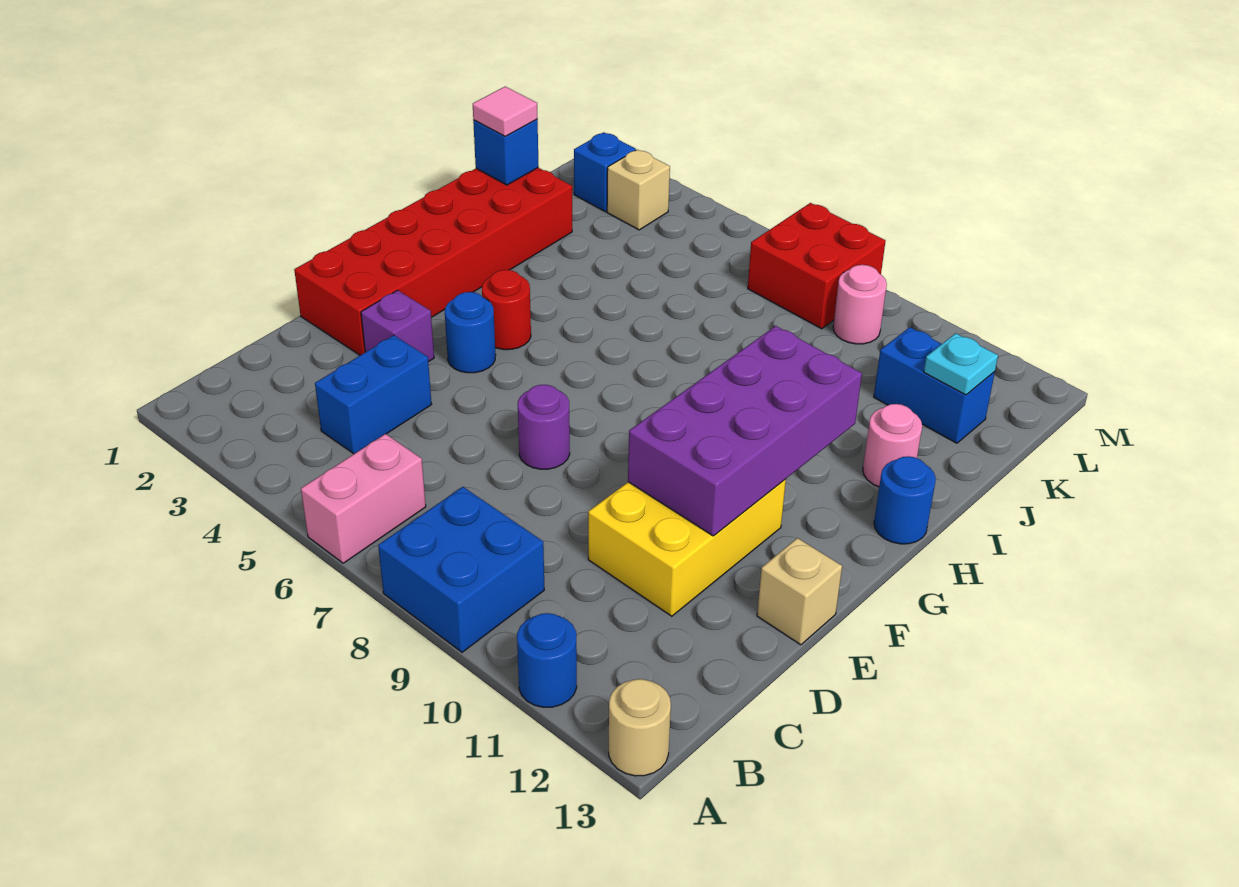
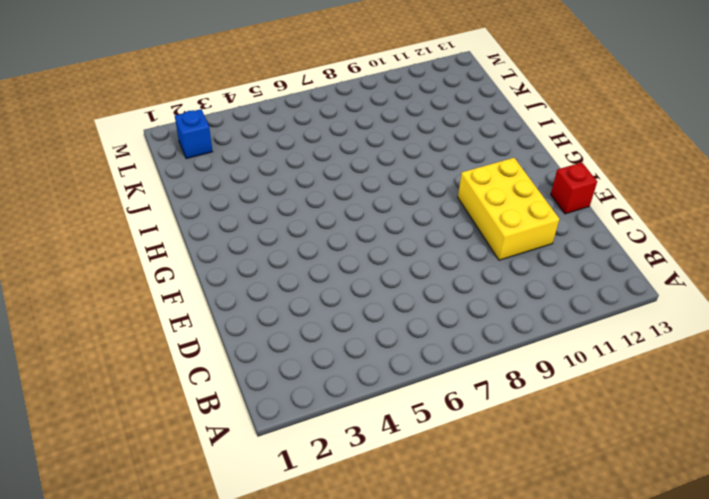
red 1x1 brick [551,163,597,214] -> tan 1x1 brick [757,538,842,645]
none -> pink 1x2 brick [301,434,426,563]
none -> blue 2x2 brick [378,487,544,652]
none -> blue 1x1 round brick [517,613,577,707]

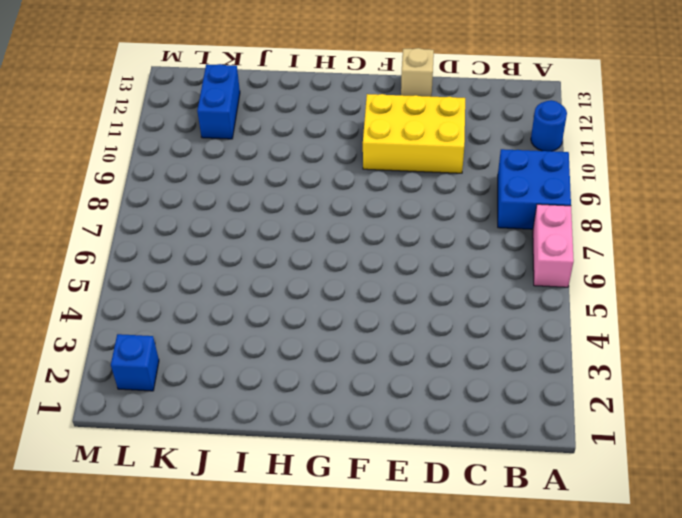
pink 1x2 brick [533,204,574,287] -> pink 1x2 brick turned to [301,434,426,563]
none -> tan 1x1 round brick [609,679,671,776]
none -> blue 1x2 brick [315,335,432,454]
none -> red 2x6 brick [294,168,572,355]

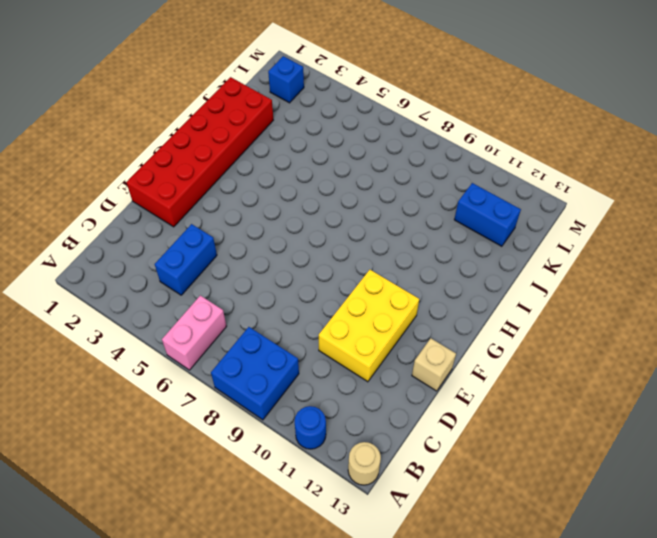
none -> purple 1x1 brick [361,290,434,362]
none -> purple 1x1 round brick [518,385,570,469]
none -> blue 1x1 round brick [445,292,496,373]

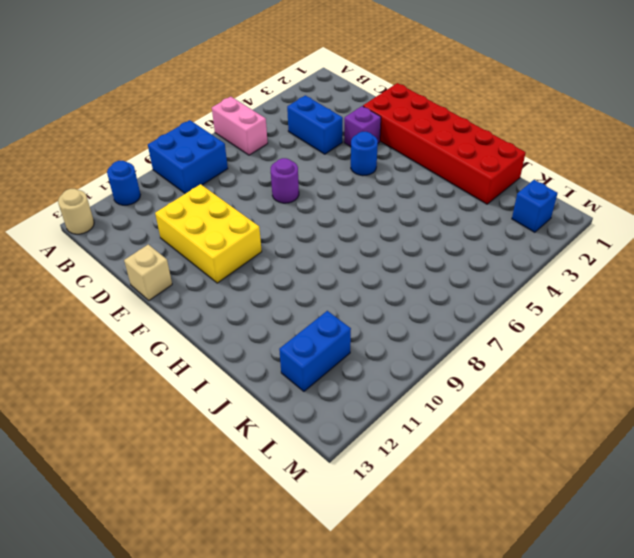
none -> red 1x1 round brick [482,270,531,350]
none -> blue 1x1 round brick [874,456,936,544]
none -> pink 1x1 round brick [863,404,922,487]

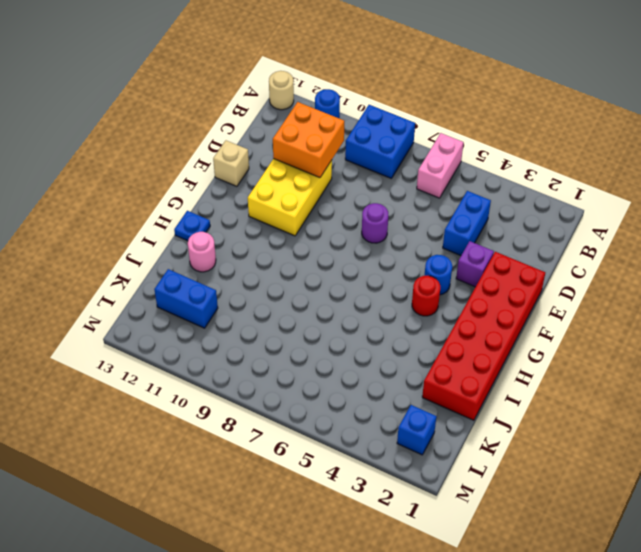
orange 2x2 brick [273,102,344,178] -> none
blue 1x1 plate [174,211,210,241] -> blue 1x1 round brick [874,456,936,544]
none -> tan 1x1 brick [607,150,670,230]
none -> red 2x2 brick [748,203,885,329]
none -> pink 1x1 round brick [833,265,887,344]

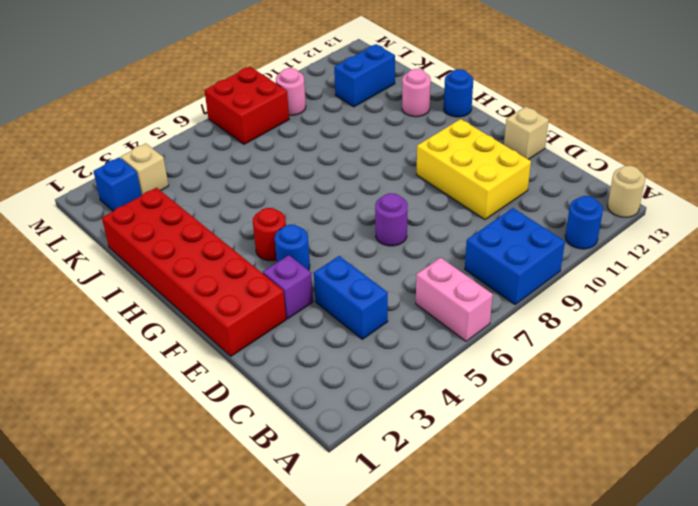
none -> purple 2x4 brick [628,326,862,536]
none -> blue 1x1 brick [473,119,539,185]
none -> cyan 1x1 plate [924,333,998,395]

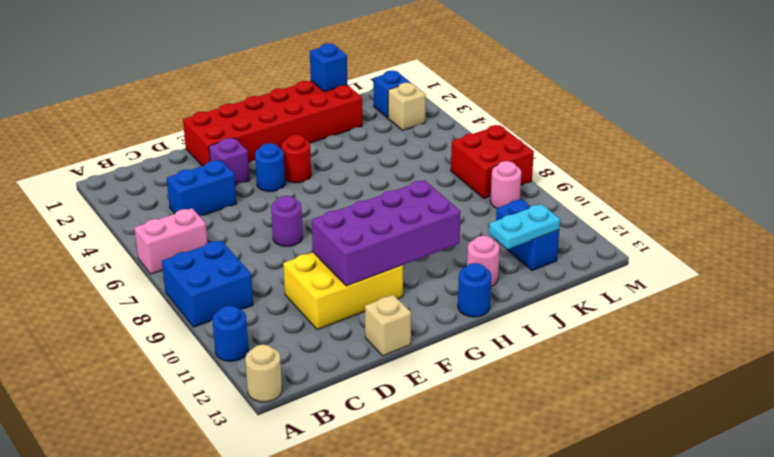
cyan 1x2 plate [489,204,560,249] -> cyan 1x1 plate [924,333,998,395]
none -> pink 1x1 tile [473,87,538,136]

